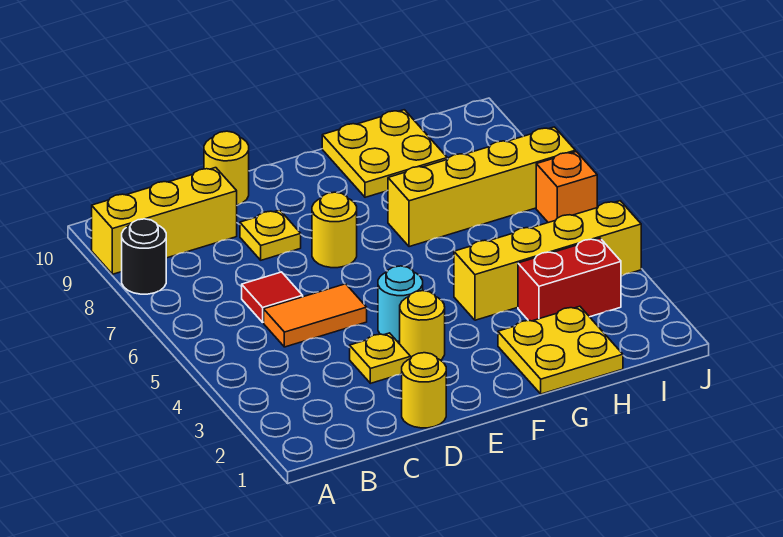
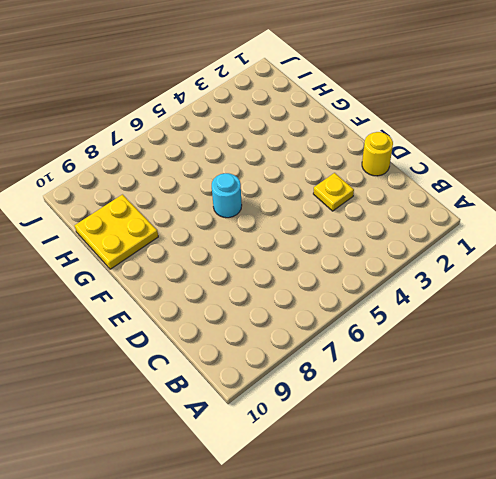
cyan 1x1 round brick [212,173,242,218] -> cyan 1x1 round brick moved to [378,266,423,341]
none -> black 1x1 round brick [122,219,166,294]
none -> yellow 1x3 brick [92,168,237,274]
none -> orange 1x2 tile [264,284,367,347]

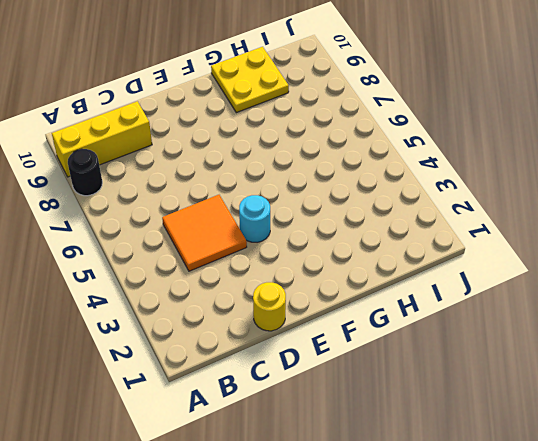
orange 2x2 tile [162,195,247,271] -> orange 1x2 tile [264,284,367,347]
none -> red 1x1 tile [242,272,303,322]
none -> yellow 1x1 plate [350,333,411,383]
none -> yellow 1x1 plate [240,210,301,260]

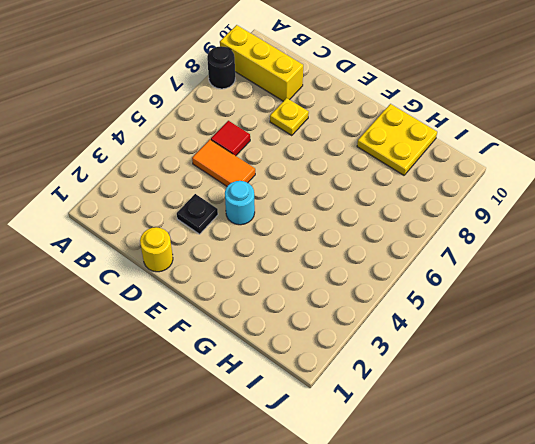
black 1x1 plate [177,194,218,234] -> yellow 1x1 plate [350,333,411,383]
none -> yellow 1x1 round brick [204,131,249,205]
none -> yellow 1x1 round brick [400,291,445,360]
none -> yellow 1x1 round brick [312,192,357,268]

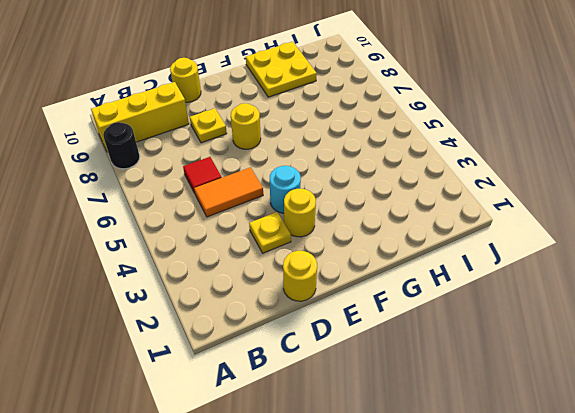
none -> yellow 2x2 plate [498,306,623,394]
none -> yellow 1x4 brick [454,201,641,320]
none -> yellow 1x4 brick [388,127,575,247]

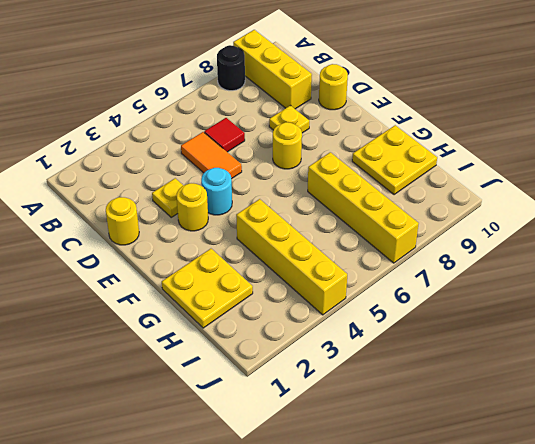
none -> red 1x2 brick [518,238,621,321]
none -> orange 1x1 brick [536,152,597,223]

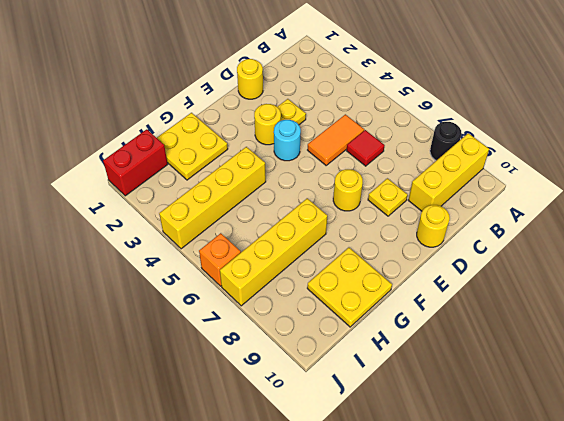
red 1x2 brick [103,129,168,196] -> red 1x2 brick moved to [518,238,621,321]

